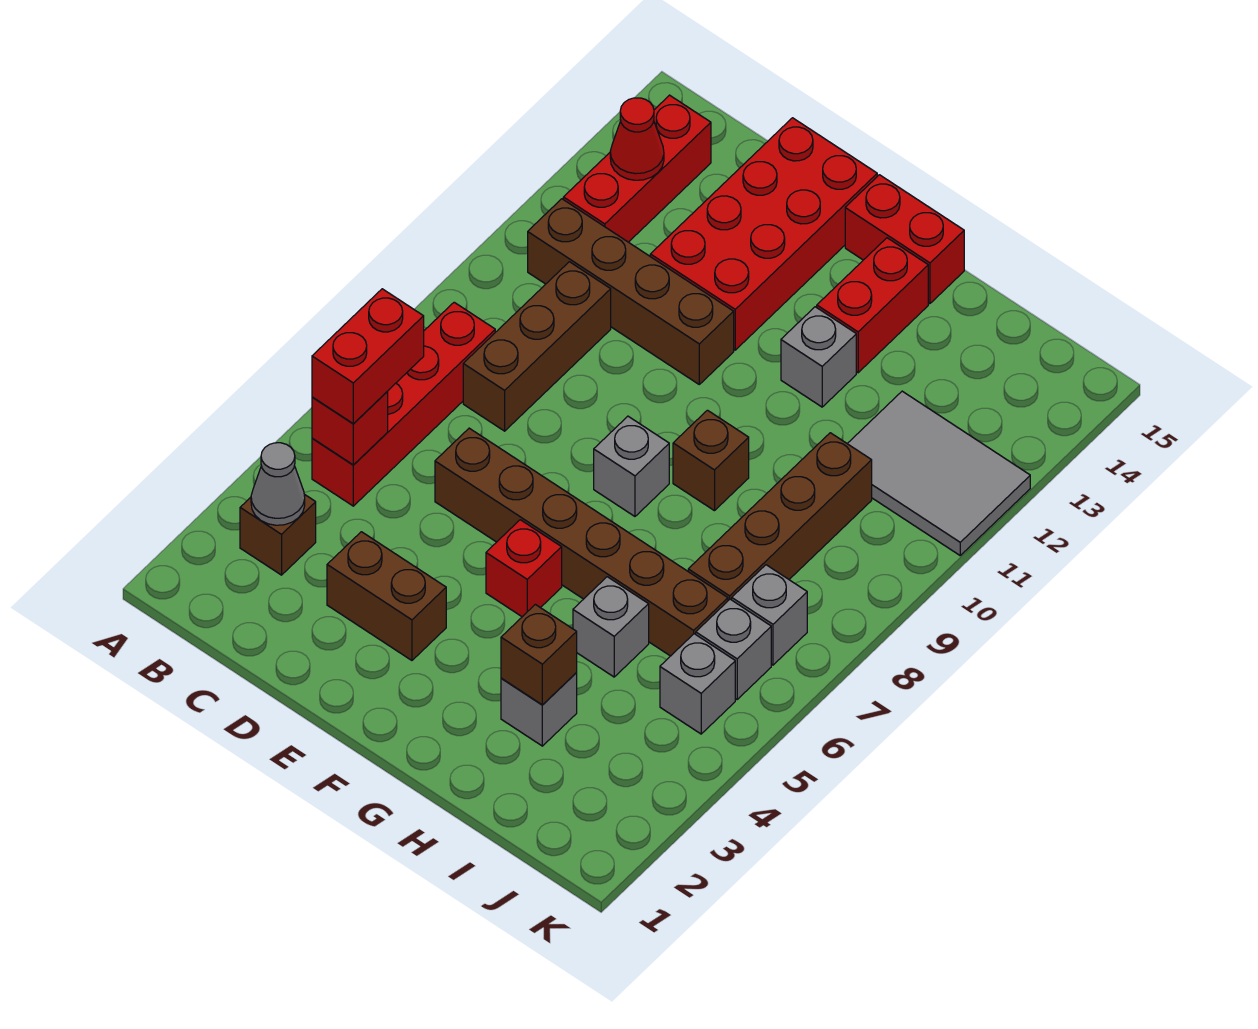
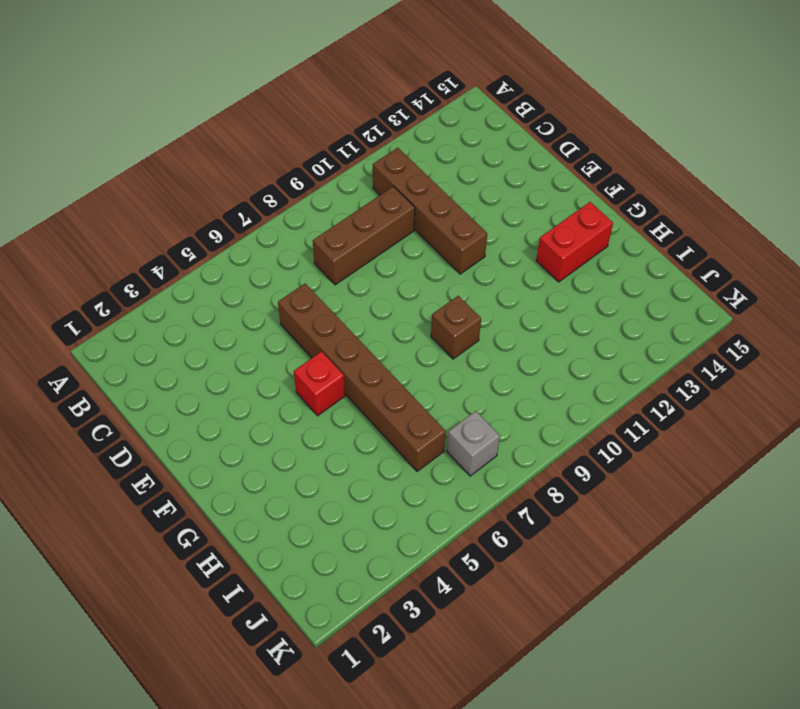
none -> brown 1x1 brick [240,494,316,575]
none -> red 1x4 brick [312,302,495,506]
none -> red 1x3 brick [563,95,711,242]

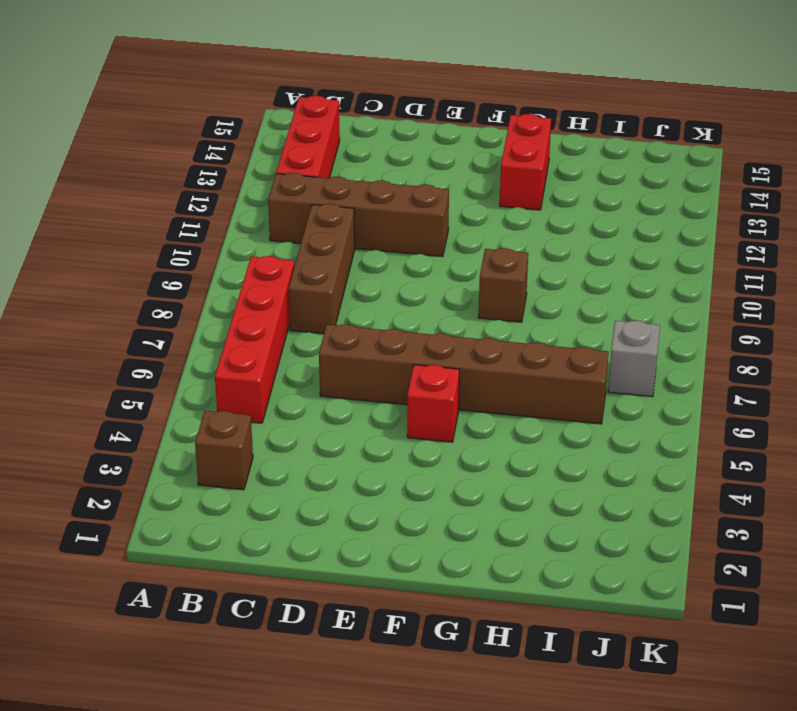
none -> brown 1x2 brick [327,532,446,660]
none -> red 2x4 brick [650,118,877,350]
none -> grey 1x1 brick [594,416,669,516]

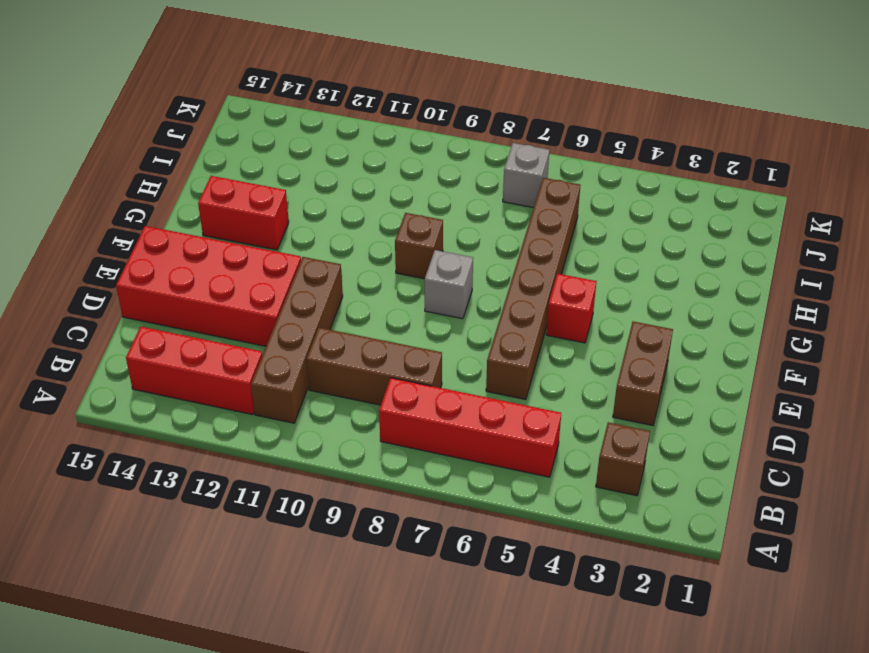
none -> red 1x2 brick [845,175,964,304]
none -> grey 1x1 brick [781,307,856,407]
none -> grey 1x1 brick [501,673,577,746]

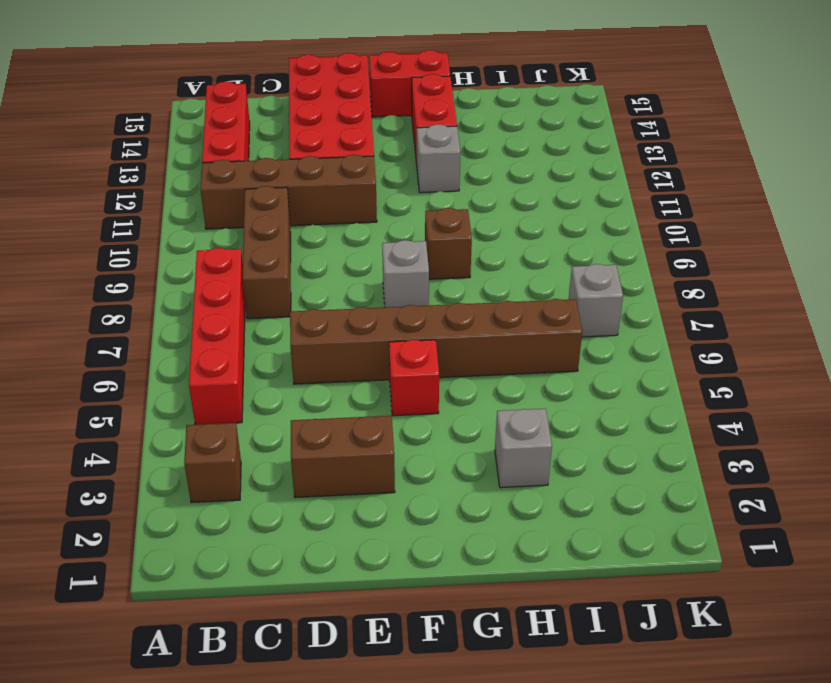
none -> grey 1x1 brick [573,577,649,677]
none -> brown 1x4 brick [688,433,872,600]
none -> grey 2x3 tile [847,391,1030,555]

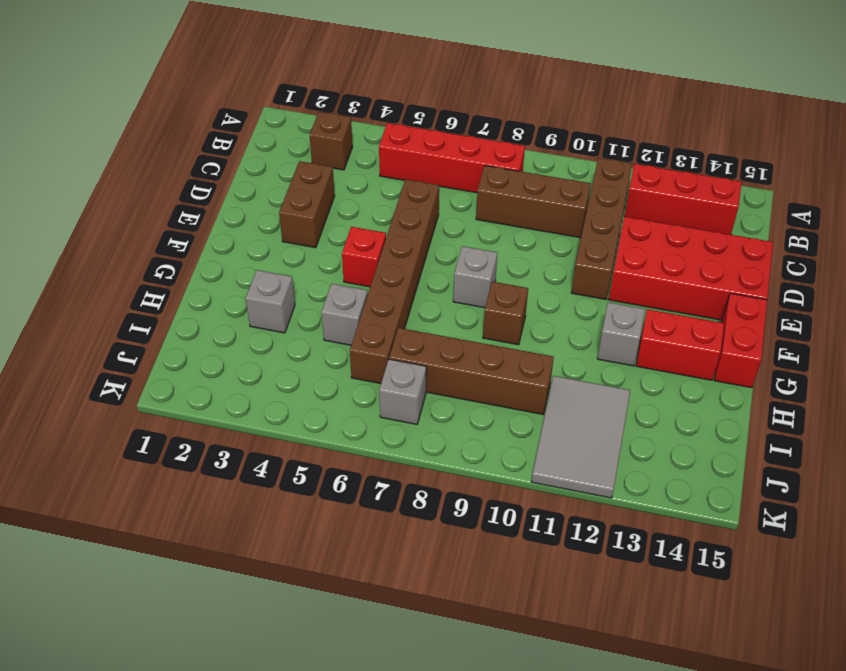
none -> grey 1x1 brick [660,634,735,734]
none -> grey 1x1 brick [696,599,771,699]
none -> grey 1x1 cone [251,443,305,525]

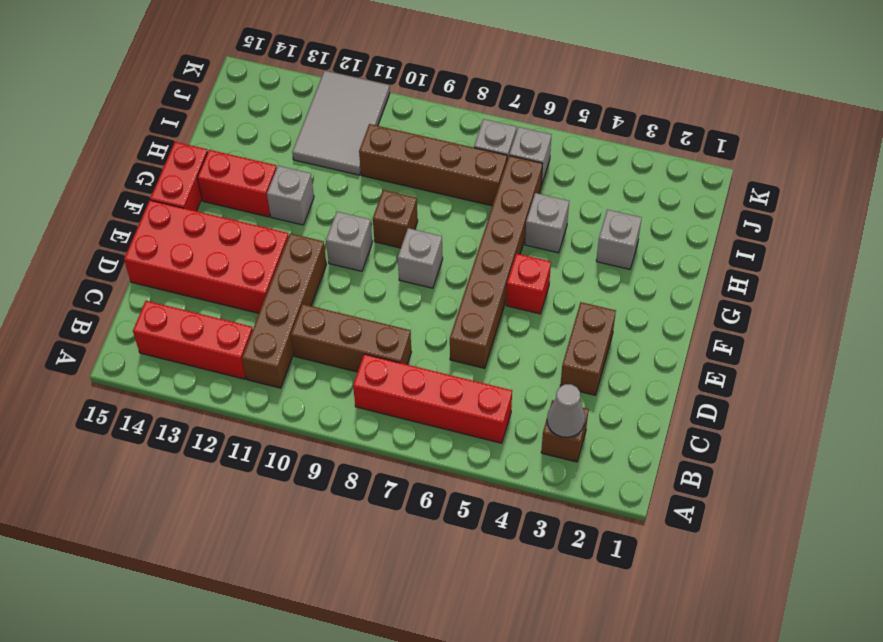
grey 1x1 brick [326,212,372,271] -> grey 1x1 brick moved to [660,634,735,734]
none -> red 1x1 brick [312,391,388,465]
none -> red 1x1 cone [610,98,664,180]
none -> brown 1x1 brick [501,604,577,705]

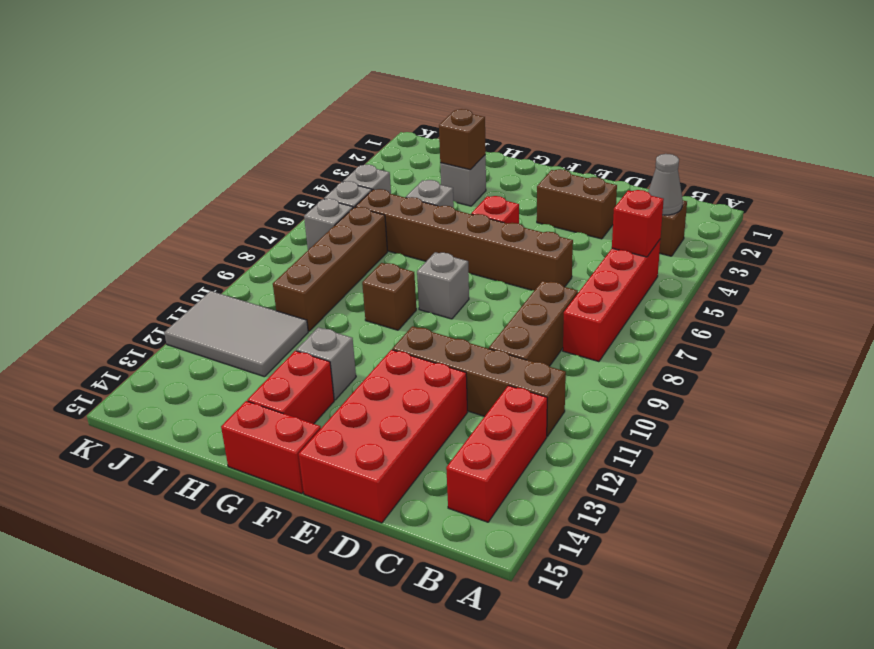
none -> red 1x1 cone [610,98,664,180]
none -> red 1x2 brick [312,289,424,423]

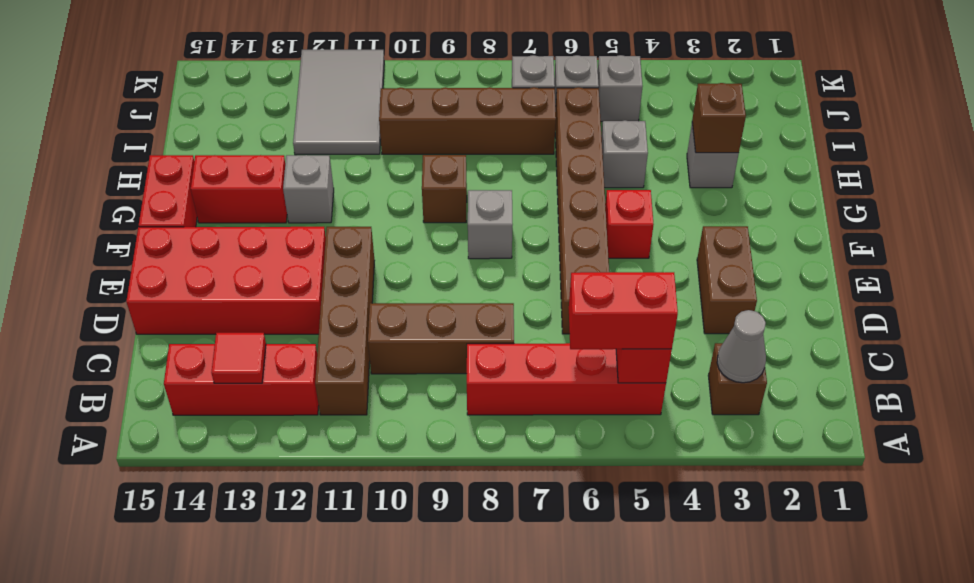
red 1x1 tile [211,333,266,383] -> red 1x1 cone [610,98,664,180]

